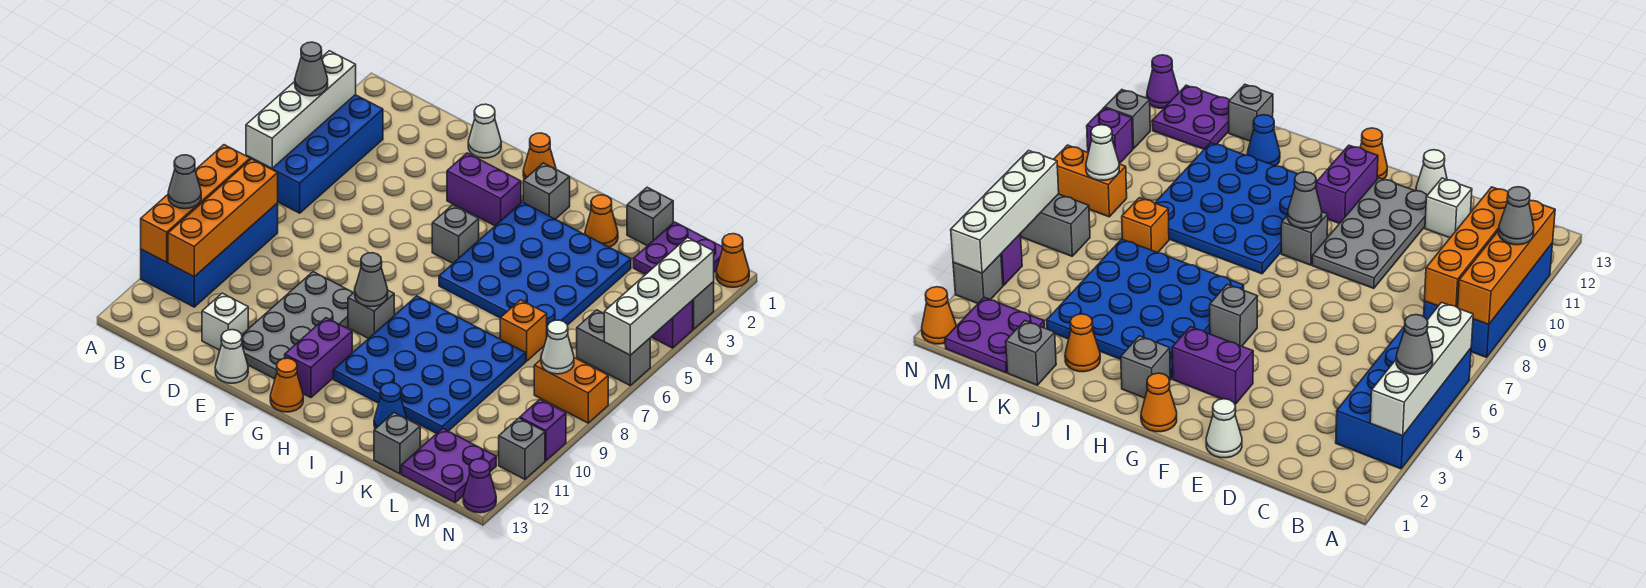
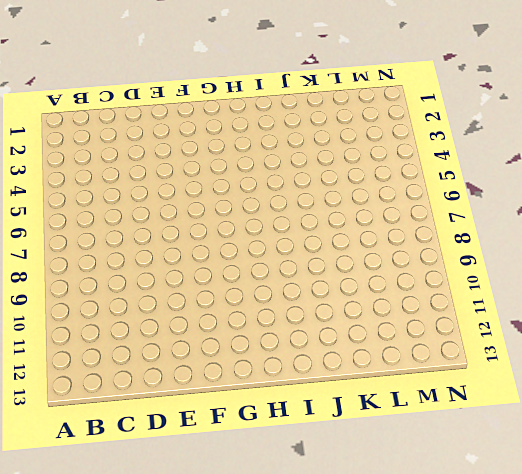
none -> blue 2x4 brick [246,95,383,213]
none -> blue 2x4 brick [141,203,278,307]
none -> white 1x1 brick [202,293,248,350]
none -> white 1x1 cone [468,104,501,158]

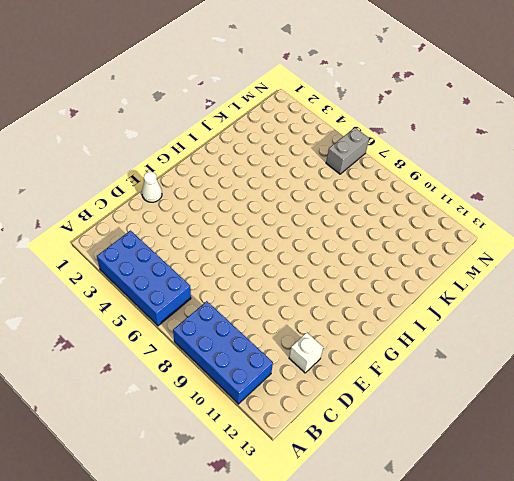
none -> grey 2x4 plate [242,272,353,379]
none -> white 1x1 cone [215,330,248,383]
none -> purple 1x2 brick [447,153,521,226]
none -> orange 1x1 cone [523,133,556,180]

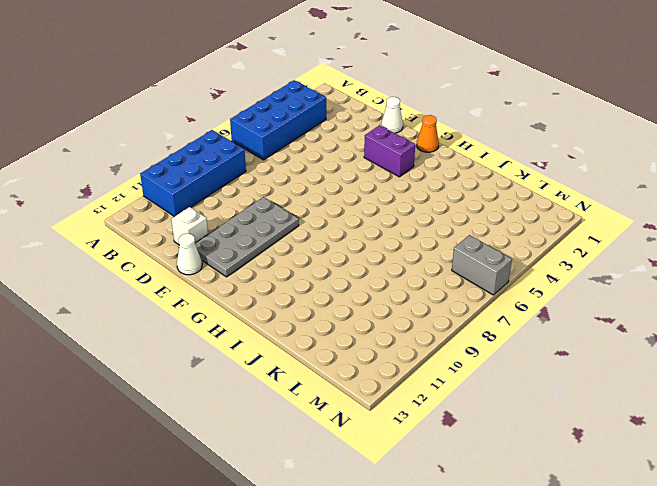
none -> grey 1x1 brick [432,205,479,263]
none -> grey 1x1 brick [348,291,394,339]
none -> purple 1x2 brick [285,318,352,398]
none -> orange 1x1 cone [270,358,303,412]

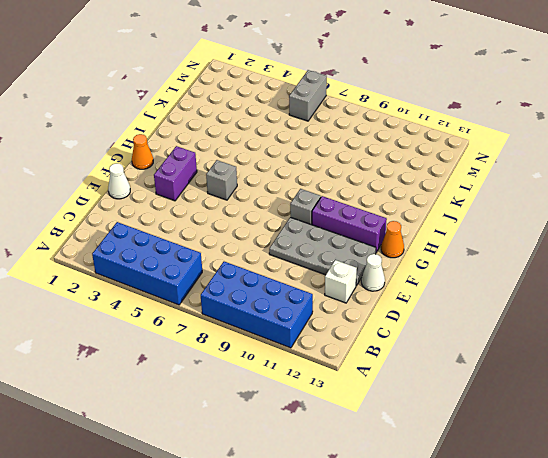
purple 1x3 brick [312,196,387,252] -> purple 1x2 brick [285,318,352,398]
none -> grey 1x1 brick [523,163,570,219]
none -> blue 4x4 plate [439,202,631,335]
none -> blue 4x4 plate [333,296,526,434]
none -> orange 1x1 cone [585,195,618,247]

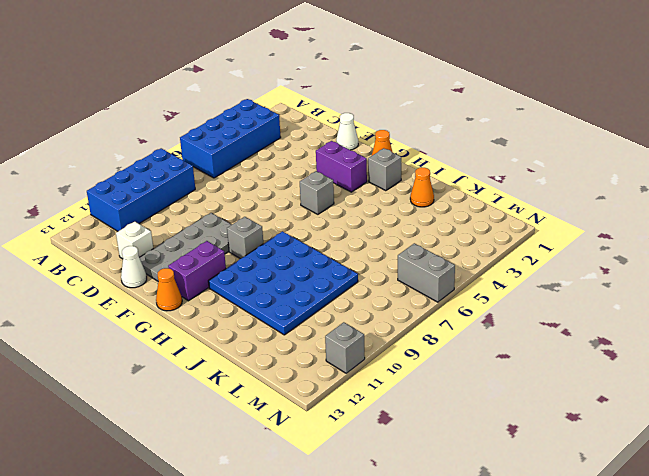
none -> blue 4x4 plate [439,202,631,335]
none -> blue 1x1 cone [374,383,407,429]
none -> grey 1x1 brick [627,187,673,246]
none -> orange 1x1 brick [500,300,547,361]

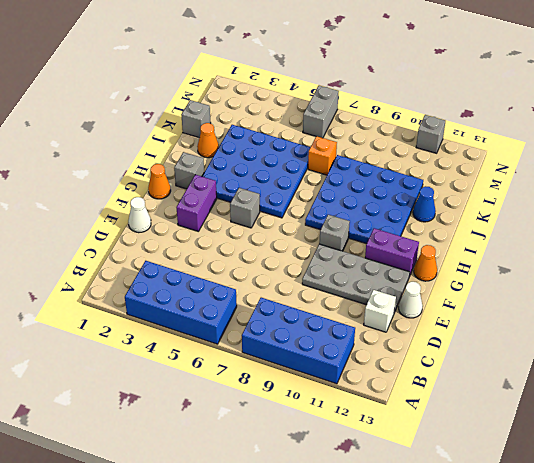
none -> grey 1x1 brick [374,413,420,474]
none -> purple 2x2 plate [633,222,723,275]
none -> purple 2x2 plate [401,428,496,502]
none -> orange 1x2 brick [534,358,608,423]

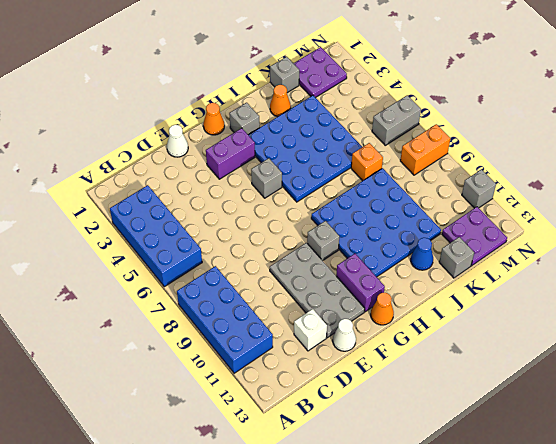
none -> orange 1x1 cone [716,234,749,287]
none -> grey 1x1 brick [693,282,714,329]
none -> purple 1x1 brick [652,300,693,348]
none -> purple 1x1 brick [520,399,566,461]

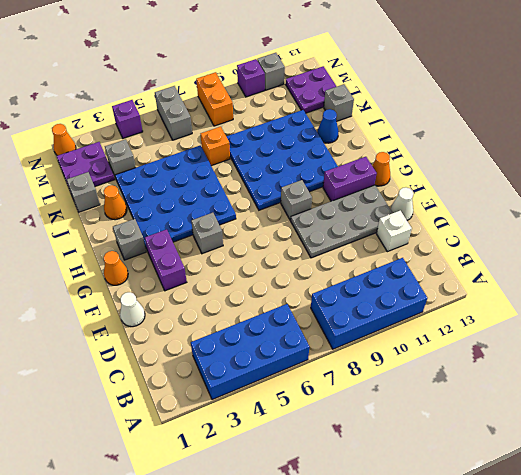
grey 1x1 brick [105,139,136,178] -> grey 1x1 brick moved to [693,282,714,329]
none -> purple 1x1 cone [463,459,496,513]
none -> white 1x4 brick [246,51,356,168]
none -> orange 1x4 brick [141,145,250,262]
none -> orange 1x4 brick [168,159,278,277]

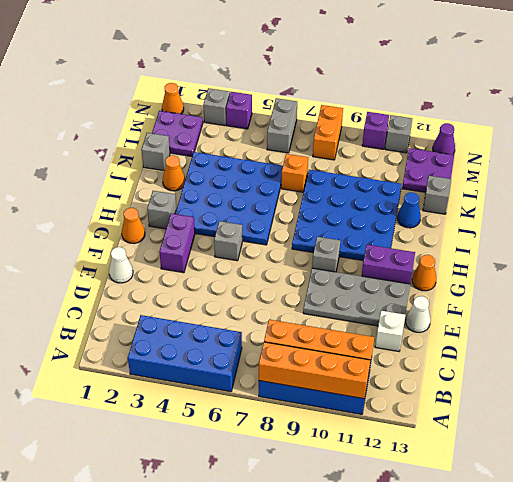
none -> white 1x4 brick [246,51,356,168]
none -> grey 1x1 cone [355,253,388,307]
none -> white 1x1 cone [541,320,574,374]
none -> white 1x4 brick [604,237,714,355]

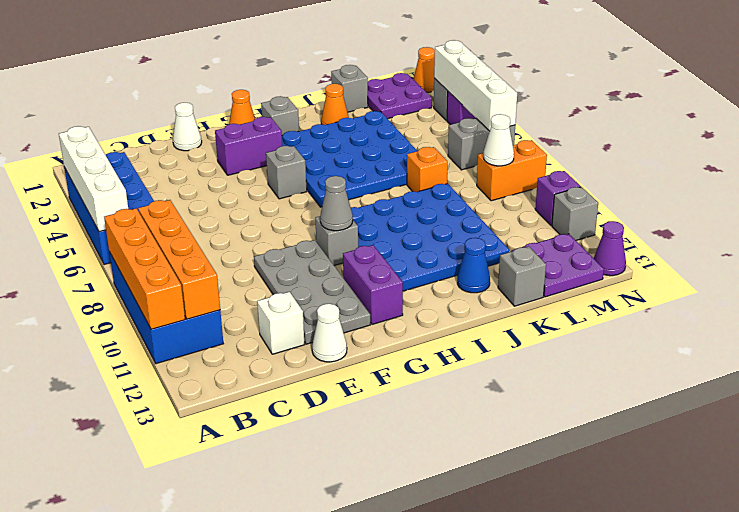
none -> orange 1x1 cone [270,358,303,412]
none -> grey 1x1 cone [295,42,328,96]
none -> grey 1x1 cone [168,155,201,209]

